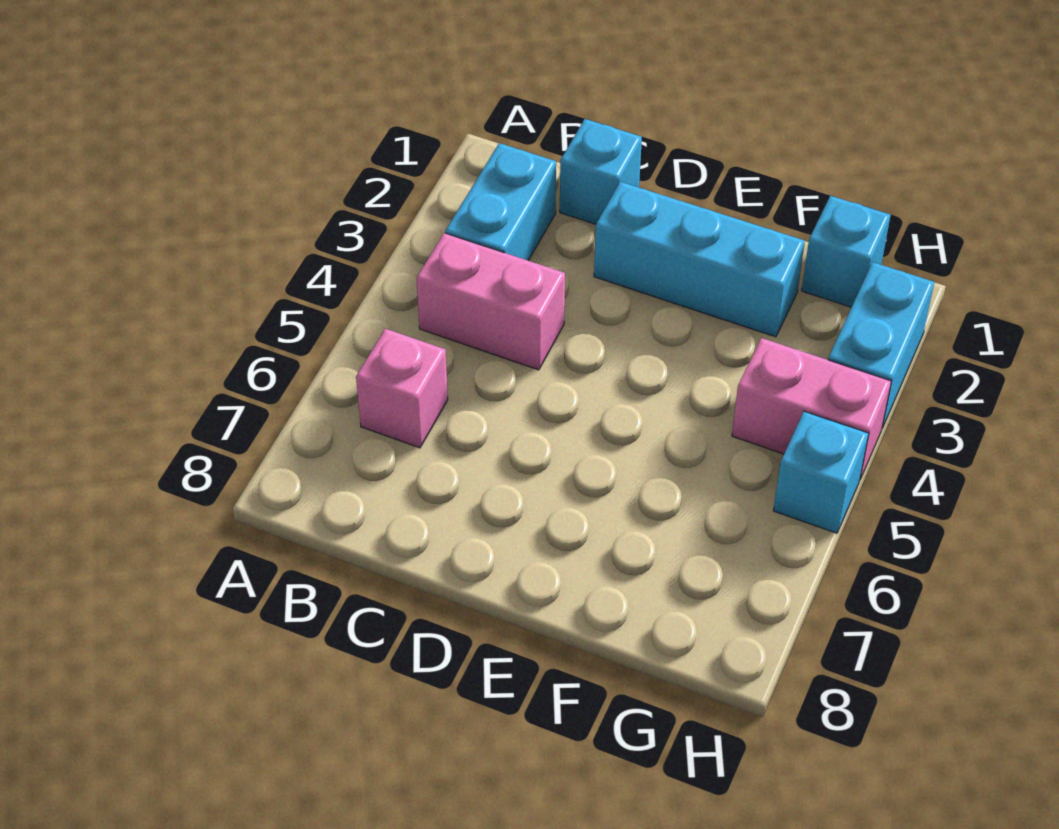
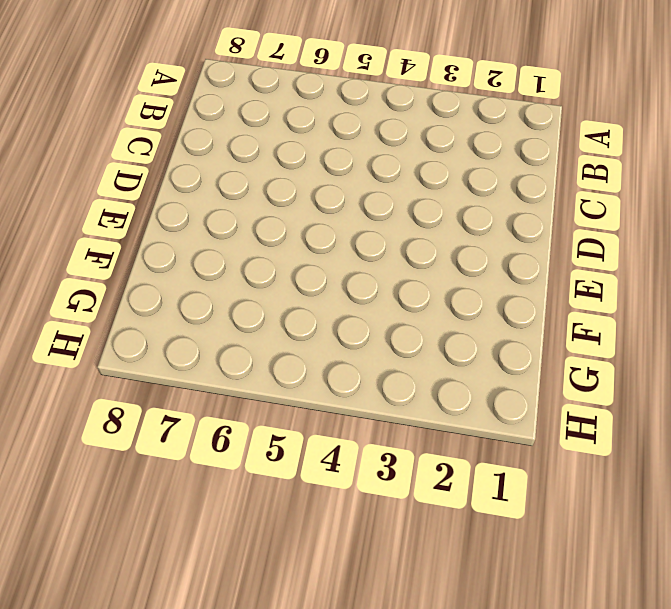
none -> cyan 1x2 brick [445,143,556,261]
none -> pink 1x2 brick [417,233,565,370]

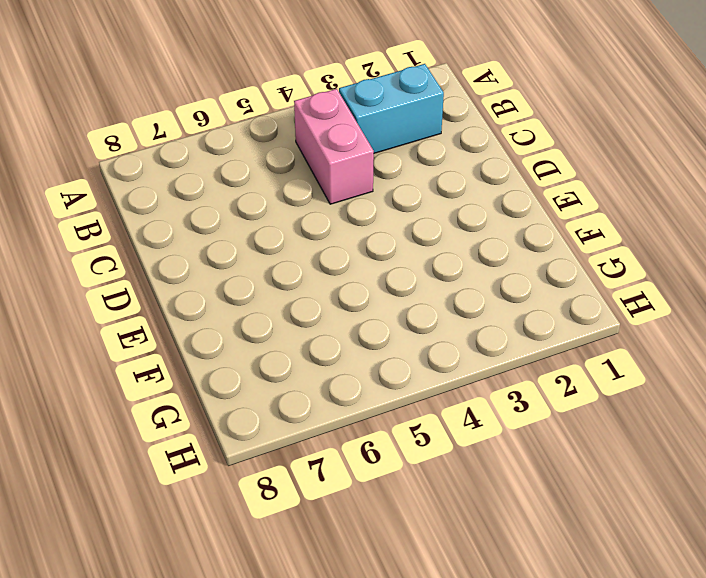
none -> pink 1x1 brick [356,329,448,448]
none -> cyan 1x1 brick [560,119,642,224]

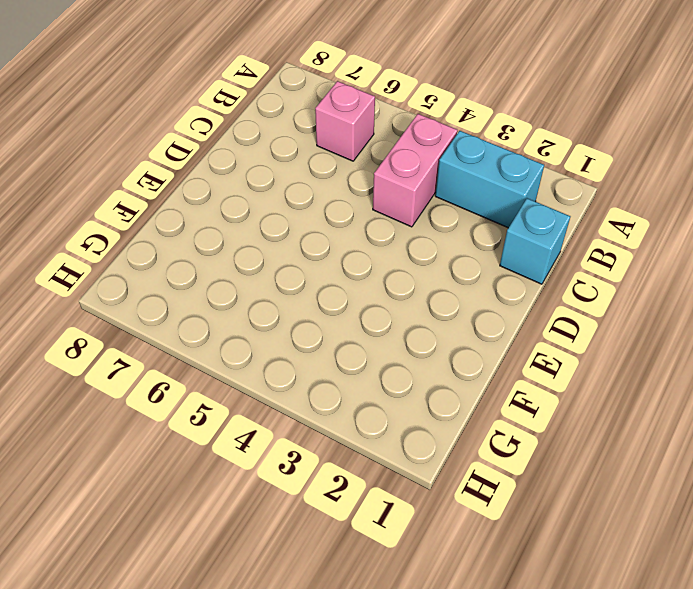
none -> cyan 1x3 brick [594,182,805,337]
none -> cyan 1x1 brick [802,196,890,307]

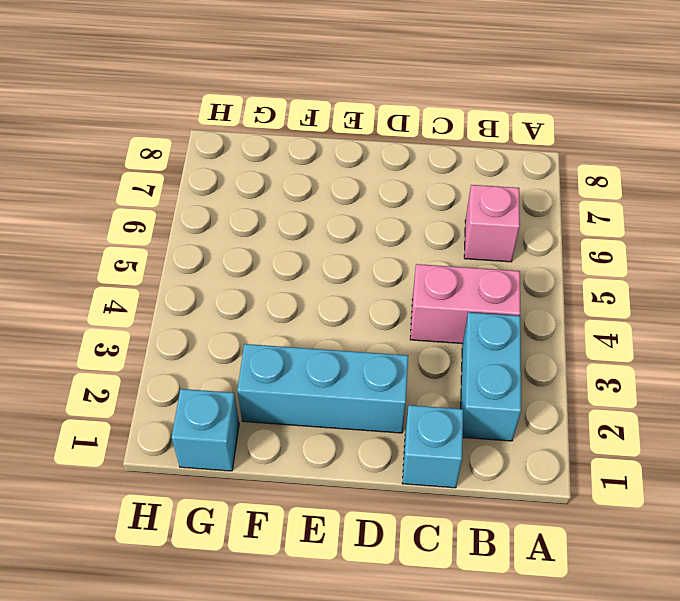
none -> pink 1x2 brick [732,338,891,479]
none -> cyan 1x2 brick [828,262,934,428]

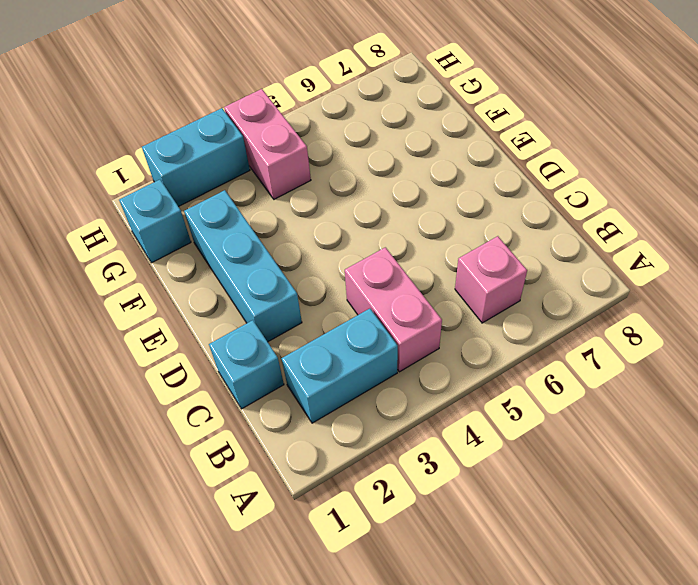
none -> cyan 1x1 brick [773,411,869,533]

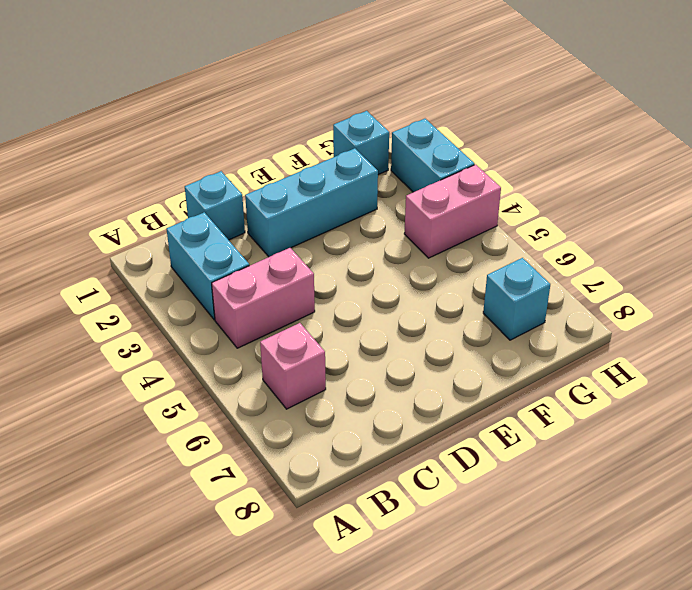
cyan 1x1 brick [483,258,550,340] -> cyan 1x1 brick moved to [773,411,869,533]

